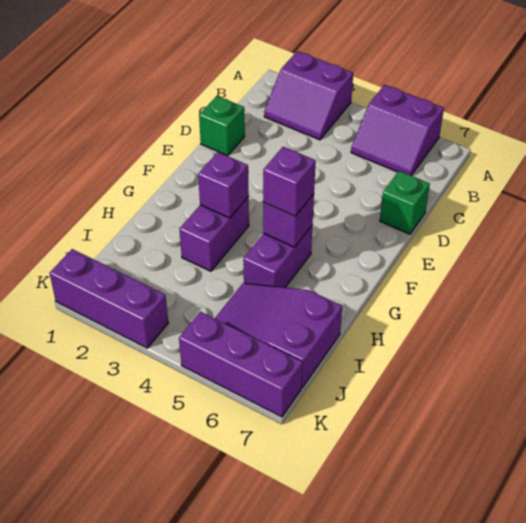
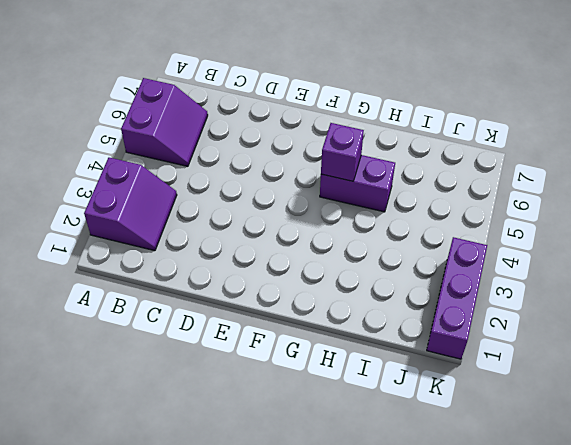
none -> green 1x1 brick [199,96,245,156]
none -> green 1x1 brick [380,171,430,234]
none -> purple 1x2 brick [179,197,249,271]

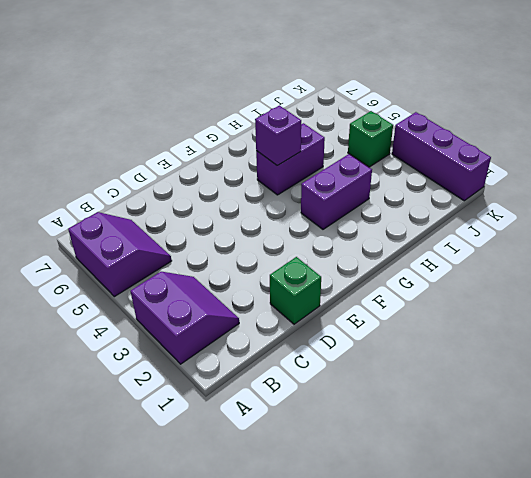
green 1x1 brick [348,111,393,167] -> green 1x1 brick moved to [380,171,430,234]
none -> purple 2x3 slope [215,283,342,388]
none -> purple 1x3 brick [179,312,303,417]
none -> purple 1x1 brick [198,152,249,218]

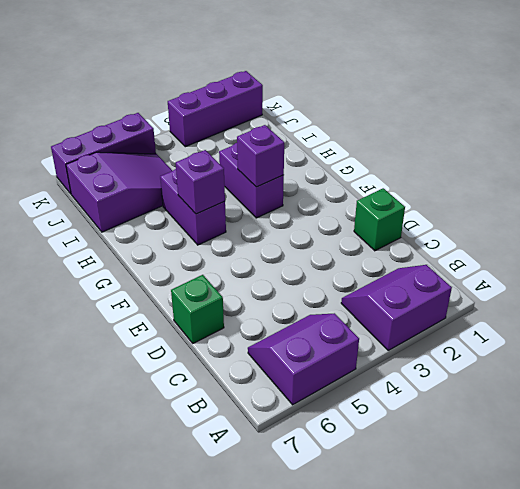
none -> purple 1x1 brick [263,147,316,216]

